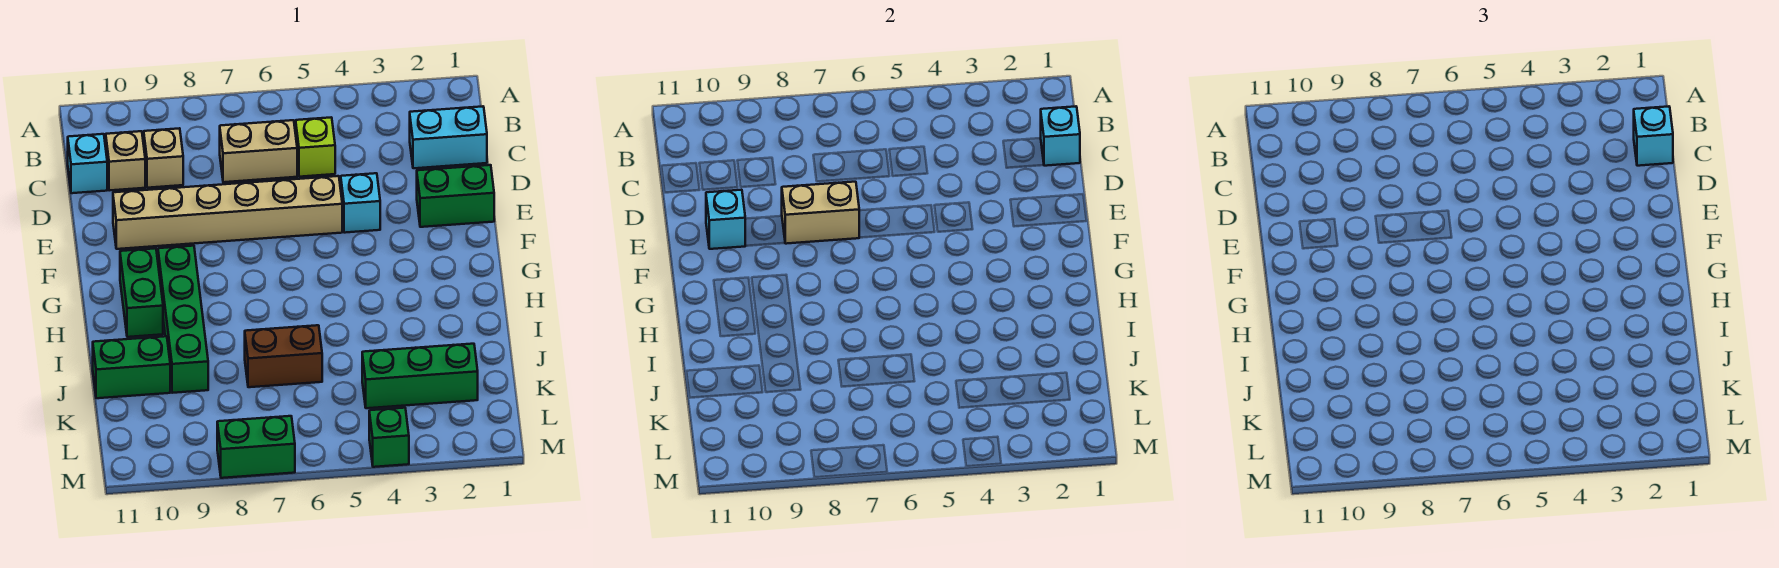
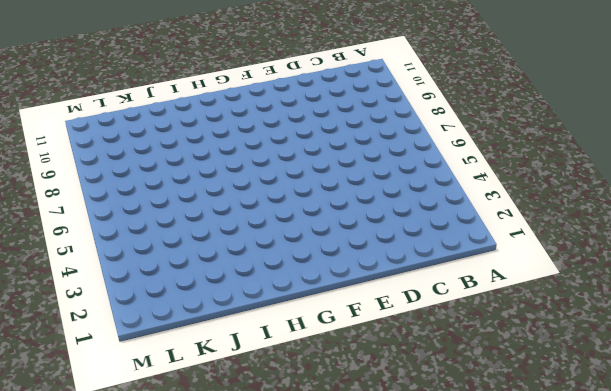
none -> cyan 1x2 brick [410,106,487,168]
none -> lime 1x1 brick [296,118,335,177]
none -> tan 1x2 brick [220,120,297,182]

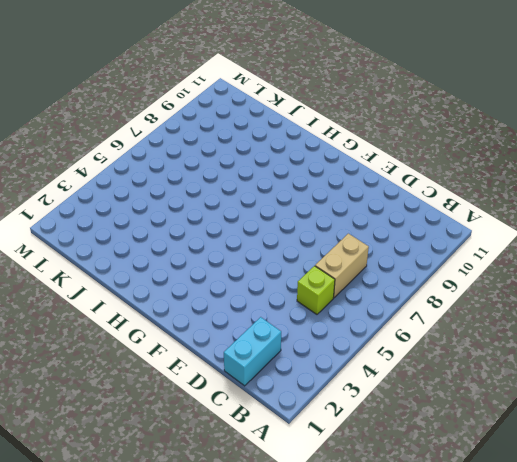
none -> tan 1x1 brick [144,128,183,188]
none -> tan 1x1 brick [106,131,145,191]
none -> cyan 1x1 brick [68,134,107,193]

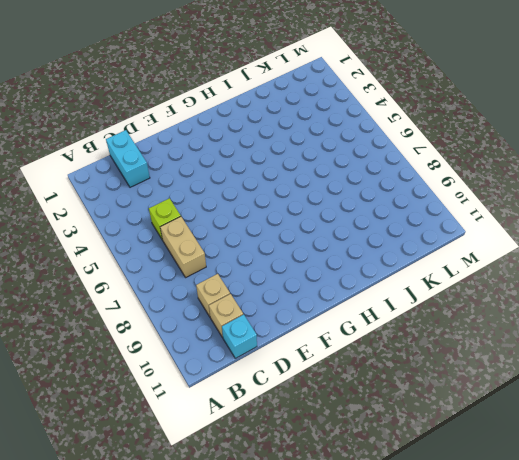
none -> green 1x2 brick [417,165,494,227]
none -> cyan 1x1 brick [341,173,380,233]
none -> tan 1x6 brick [113,176,342,249]

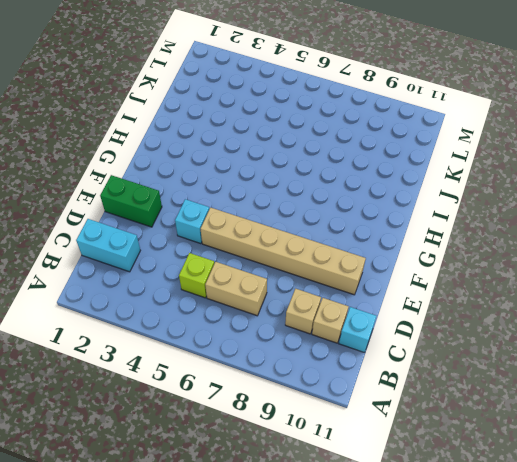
none -> green 1x4 brick [158,246,208,393]
none -> green 1x2 brick [120,248,163,337]
none -> brown 1x2 brick [245,325,322,387]

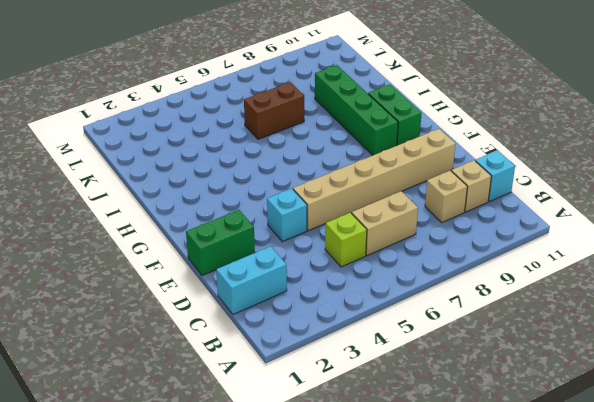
none -> green 1x2 brick [93,336,170,398]
none -> green 1x3 brick [362,344,478,408]
none -> green 1x1 brick [369,408,409,467]

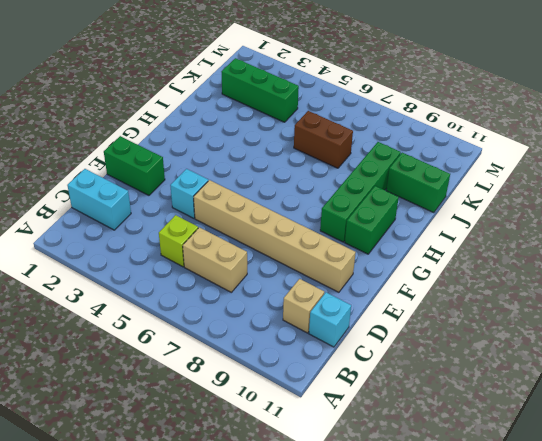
none -> tan 1x1 brick [144,128,183,188]
none -> green 1x1 brick [369,408,409,467]
none -> green 1x2 brick [217,416,295,478]

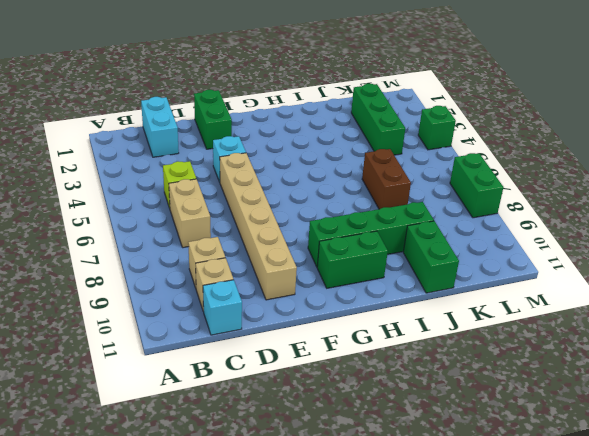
none -> cyan 1x1 brick [1041,106,1080,166]
none -> tan 1x2 brick [782,182,859,244]
none -> cyan 1x1 brick [706,190,745,249]

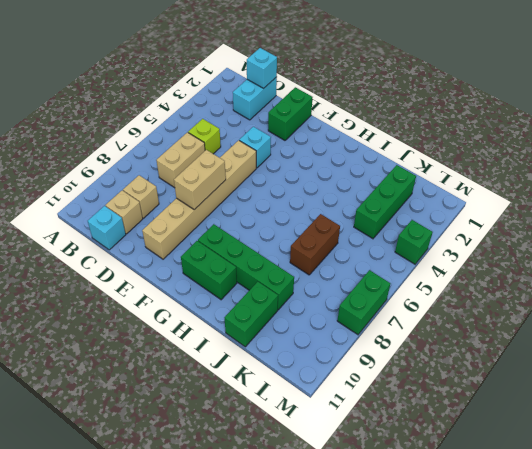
none -> cyan 1x1 brick [706,190,745,249]
none -> cyan 1x1 brick [1634,106,1673,166]

